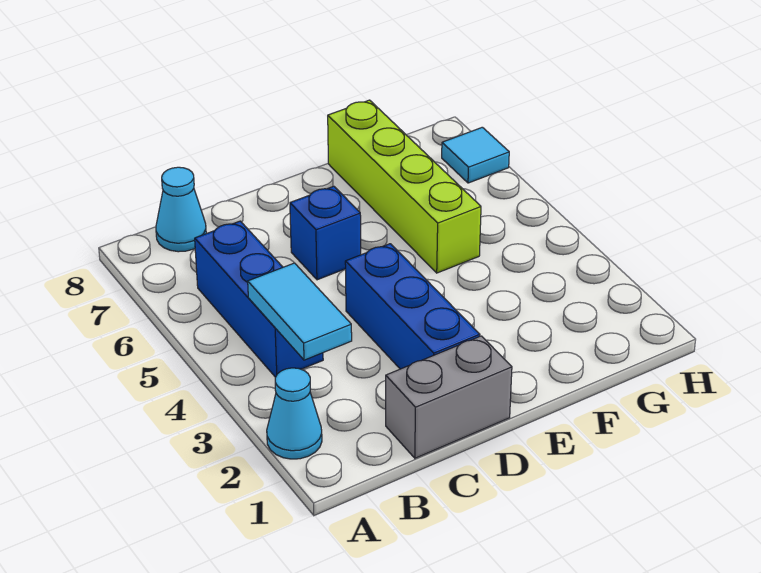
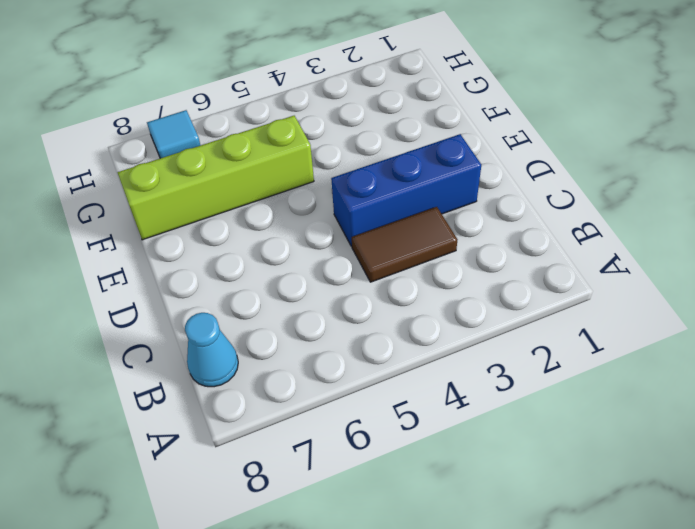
brown 1x2 tile [352,207,457,282] -> none
none -> cyan 1x1 cone [267,368,322,459]
none -> blue 1x3 brick [195,221,323,377]

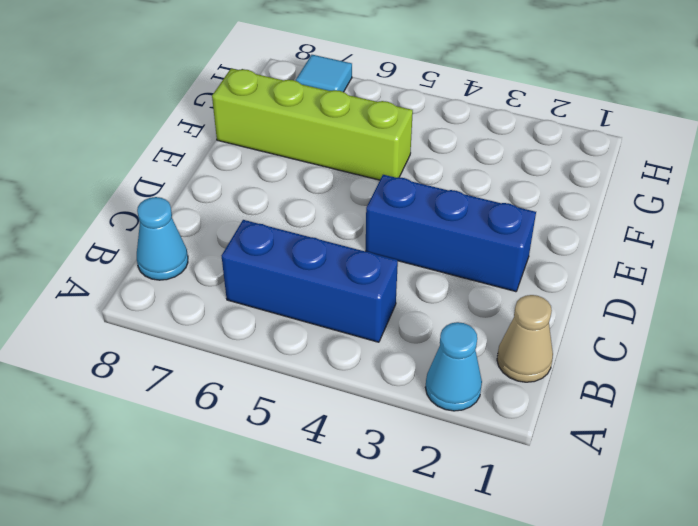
tan 1x1 cone [497,295,553,382] -> none
none -> grey 1x2 brick [386,336,512,458]
none -> blue 1x1 brick [290,186,361,280]

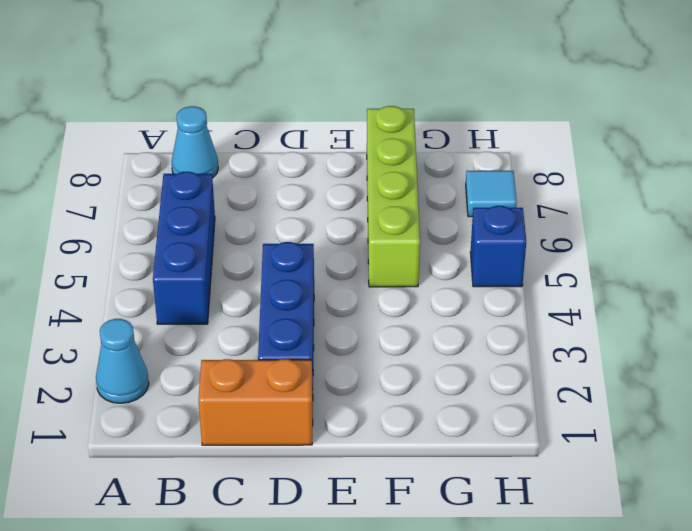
orange 1x2 brick [199,359,313,445] -> grey 1x2 brick [386,336,512,458]
blue 1x1 brick [470,206,526,287] -> blue 1x1 brick moved to [290,186,361,280]
none -> cyan 1x2 tile [248,263,352,360]

